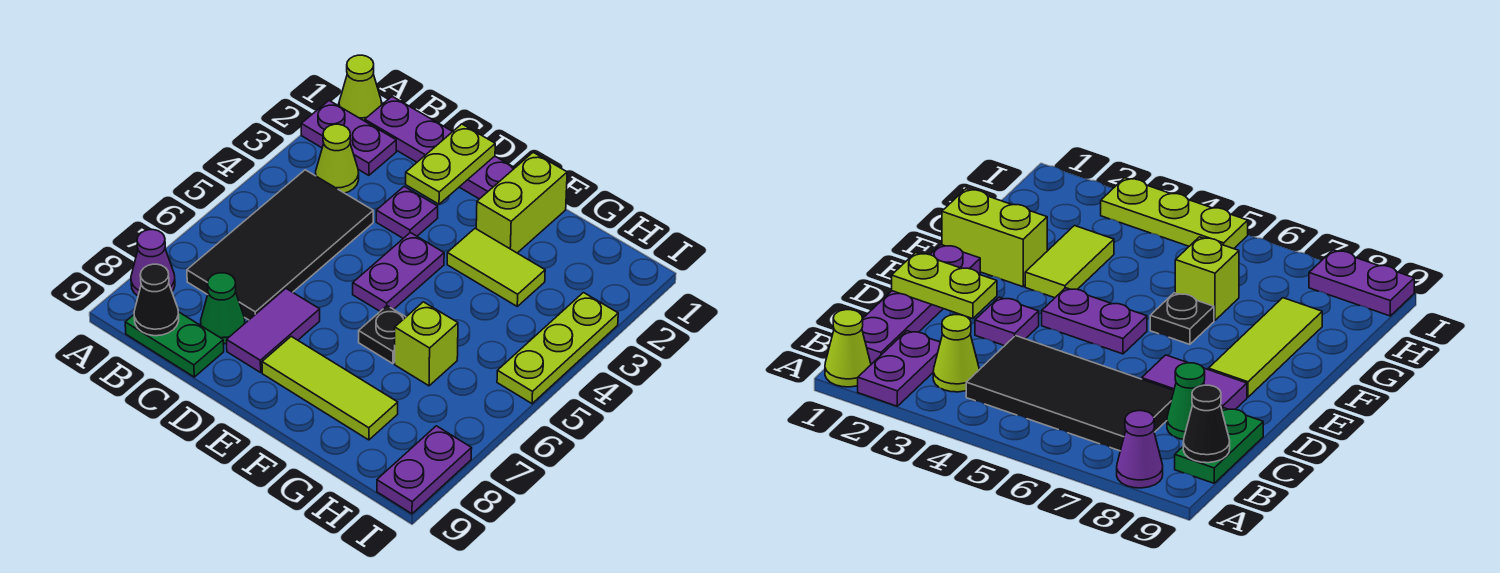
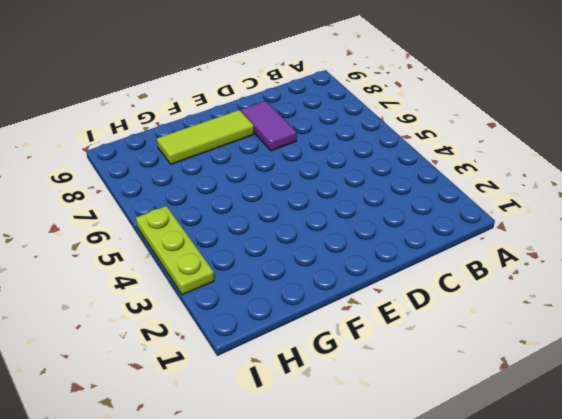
none -> lime 1x1 cone [339,55,382,121]
none -> purple 1x2 plate [301,101,396,175]
none -> purple 1x1 cone [131,230,175,296]

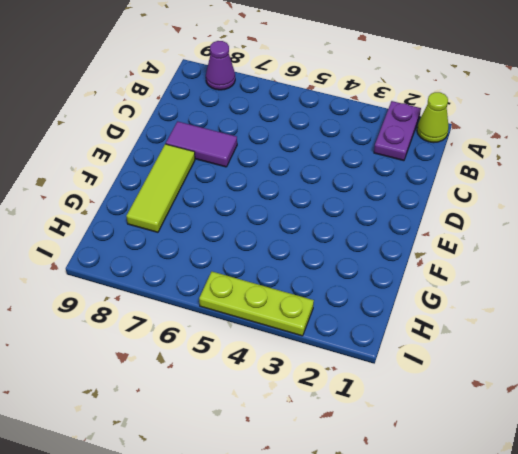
none -> purple 1x4 plate [365,96,514,199]
none -> lime 1x1 cone [316,124,359,193]
none -> black 2x4 tile [187,170,373,320]

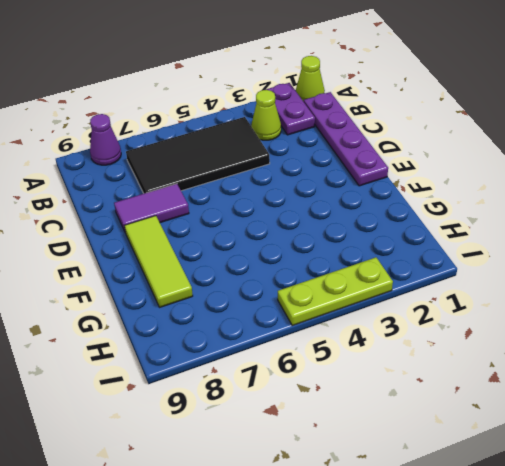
none -> green 1x2 plate [125,312,224,377]
none -> green 1x1 cone [201,273,245,344]
none -> purple 1x1 plate [376,186,438,238]

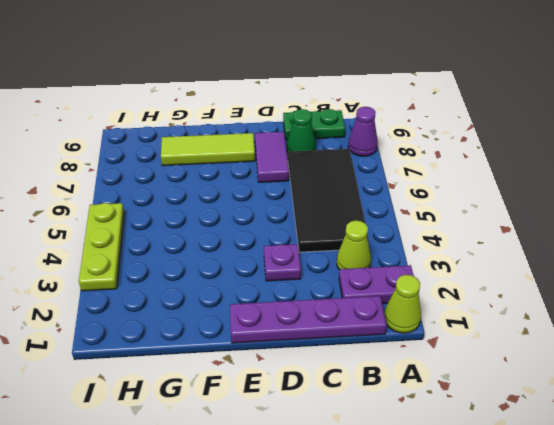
none -> purple 1x2 plate [353,233,444,311]
none -> lime 1x2 brick [476,152,567,253]
none -> lime 1x2 tile [447,228,545,306]

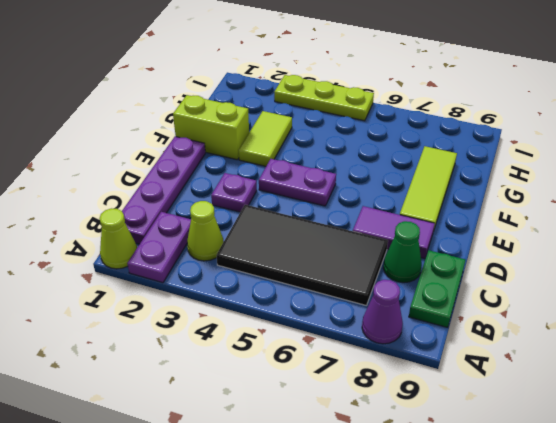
none -> black 1x1 plate [359,306,406,364]
none -> lime 1x1 brick [395,302,458,386]
none -> purple 1x2 plate [377,426,472,514]

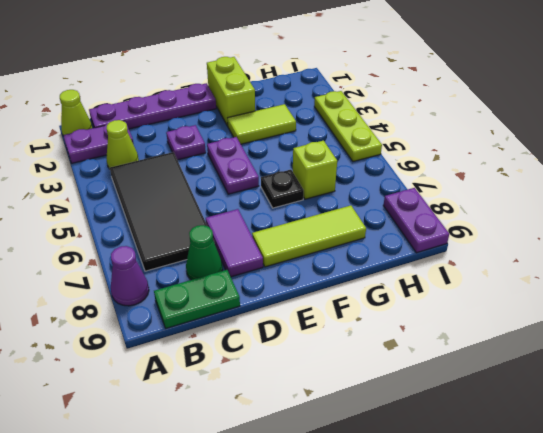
none -> black 1x1 cone [134,264,179,336]
none -> lime 1x2 plate [406,124,495,204]

